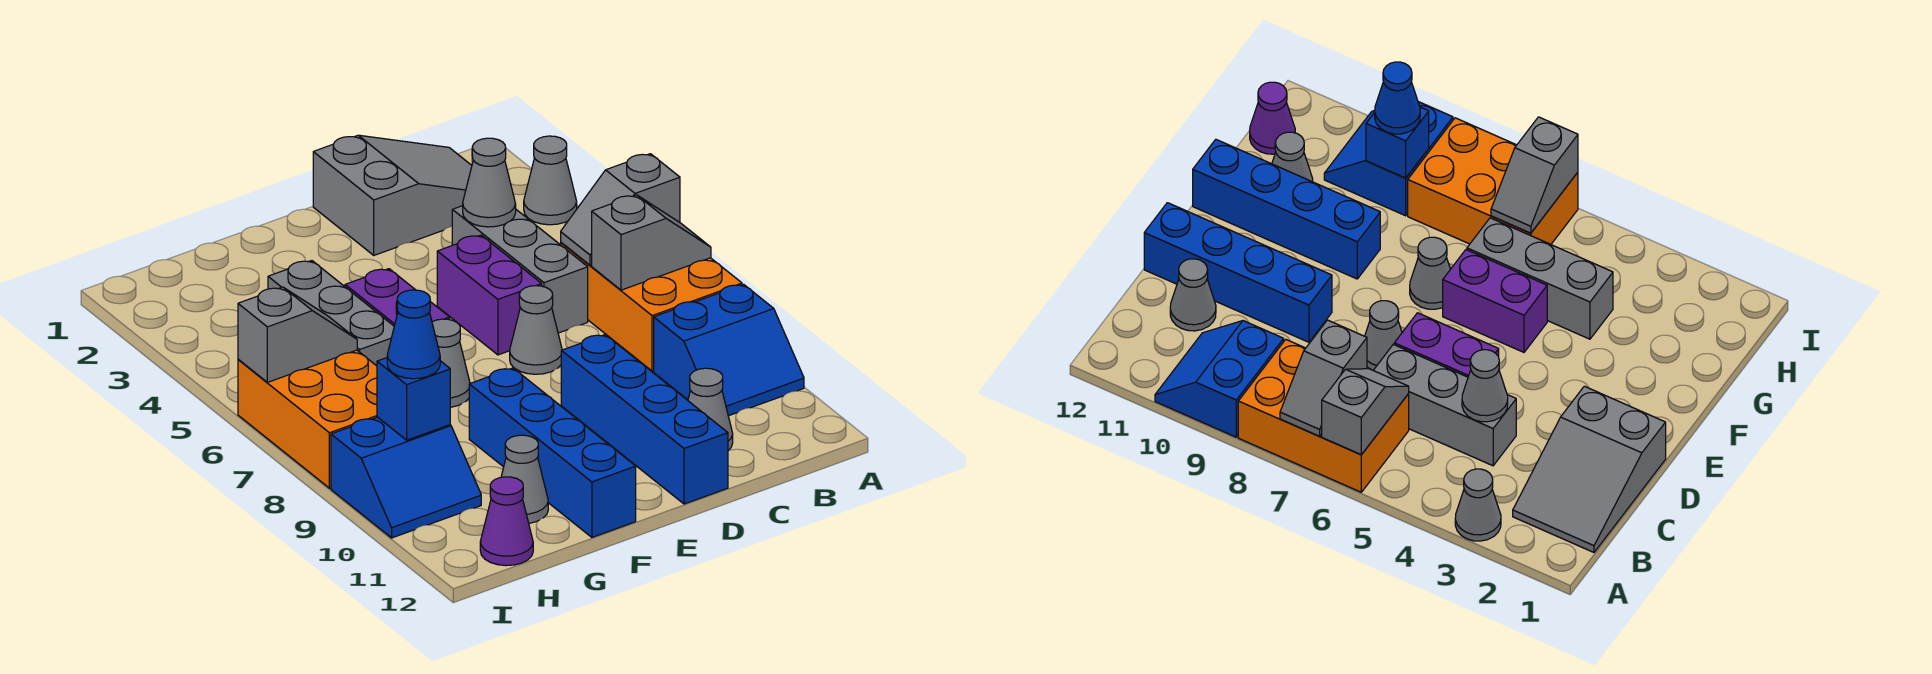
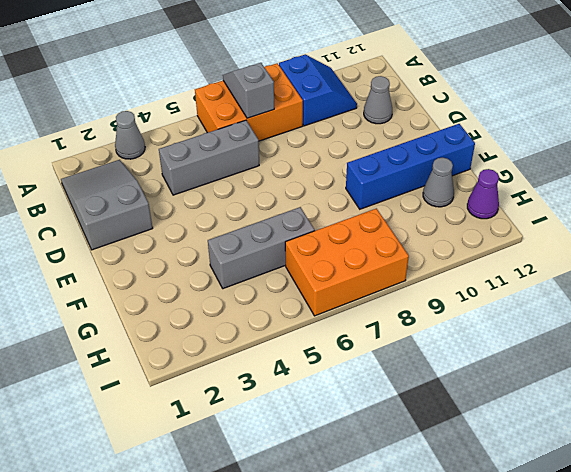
none -> purple 1x2 brick [437,235,542,355]
none -> grey 1x1 cone [510,286,562,374]
none -> blue 1x4 brick [561,335,728,504]

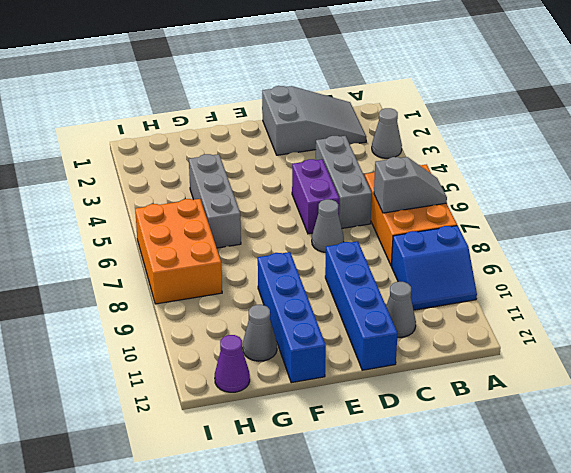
none -> purple 1x2 brick [345,269,450,326]
none -> grey 1x1 cone [432,319,470,407]
none -> blue 2x2 slope [331,417,481,538]

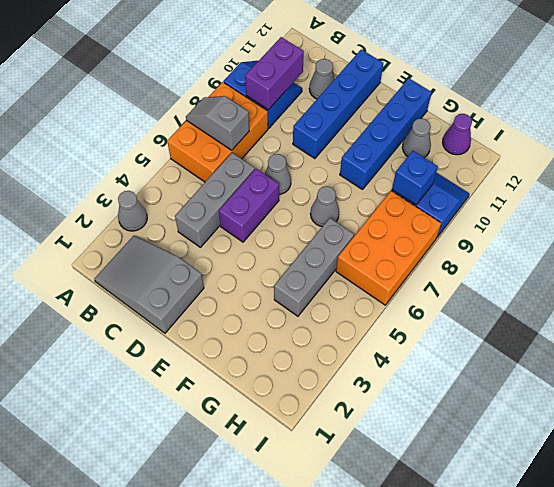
purple 1x2 brick [245,37,304,110] -> purple 1x2 brick moved to [345,269,450,326]
none -> grey 1x2 slope [561,154,680,265]
none -> grey 1x1 cone [463,138,516,227]
none -> grey 1x2 slope [238,287,357,382]

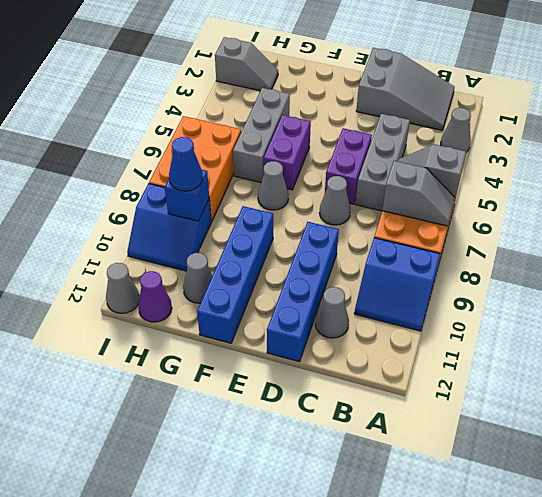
grey 1x2 slope [215,37,278,91] -> grey 1x2 slope moved to [238,287,357,382]
grey 1x1 cone [106,263,139,313] -> grey 1x1 cone moved to [463,138,516,227]

